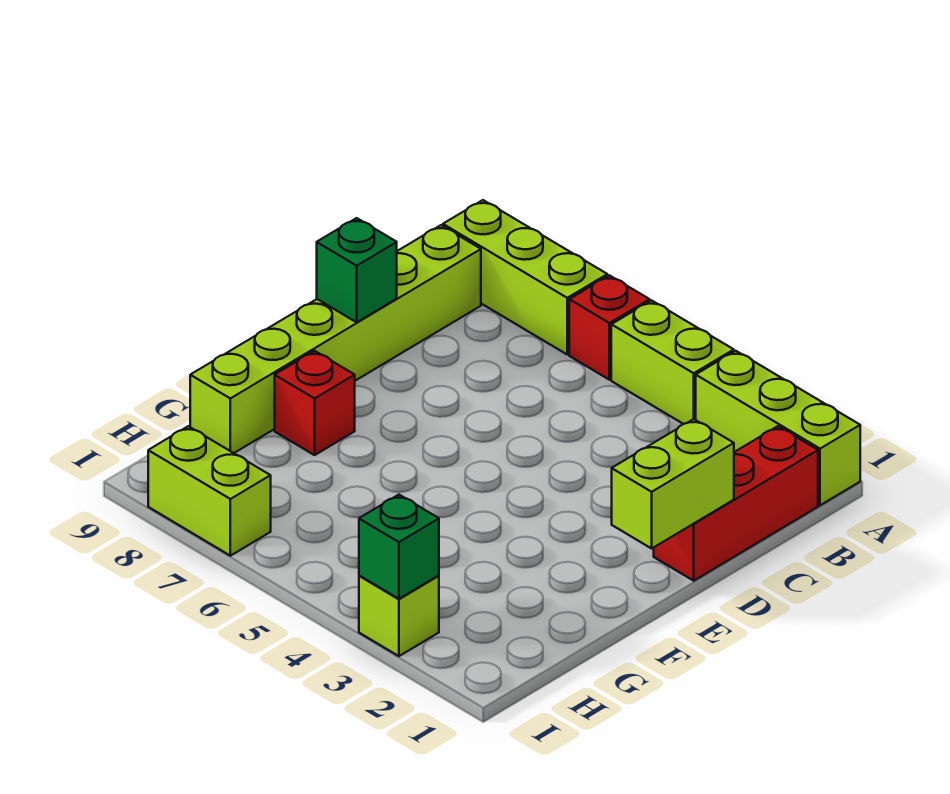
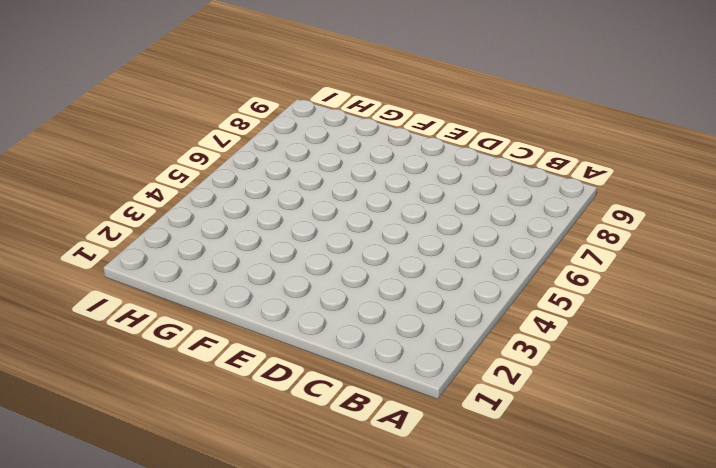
none -> lime 1x3 brick [696,351,860,505]
none -> lime 1x2 brick [611,301,734,424]
none -> red 1x1 brick [569,275,650,380]

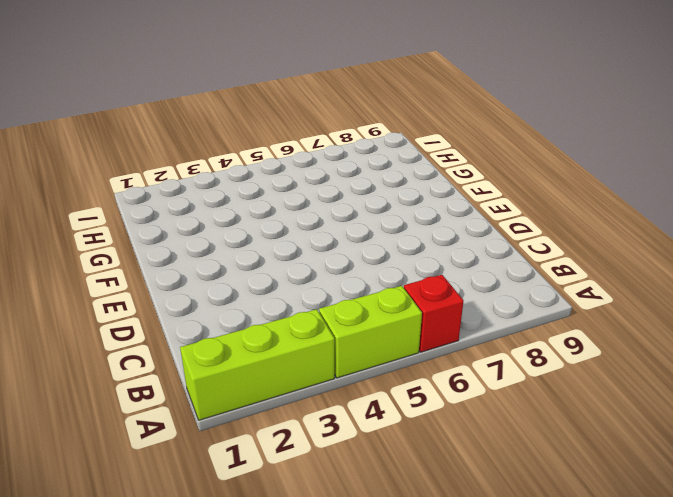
none -> lime 1x3 brick [443,200,607,354]
none -> red 1x3 brick [654,426,818,581]
none -> lime 1x6 brick [190,225,481,453]

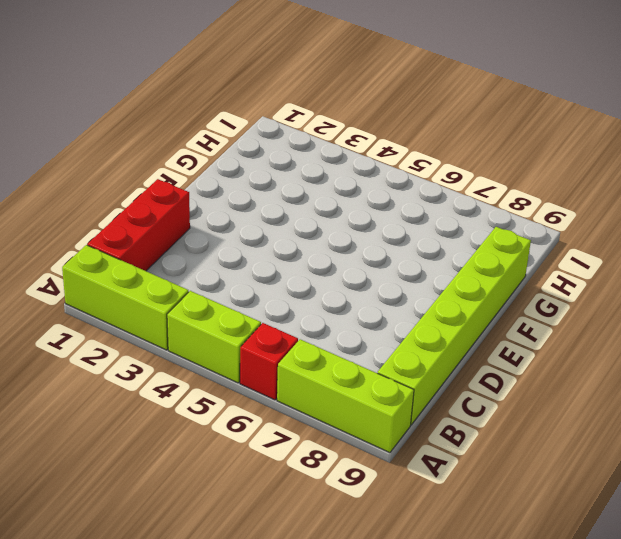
none -> red 1x1 brick [275,351,355,455]
none -> lime 1x1 brick [359,575,439,656]
none -> lime 1x2 brick [148,426,271,556]

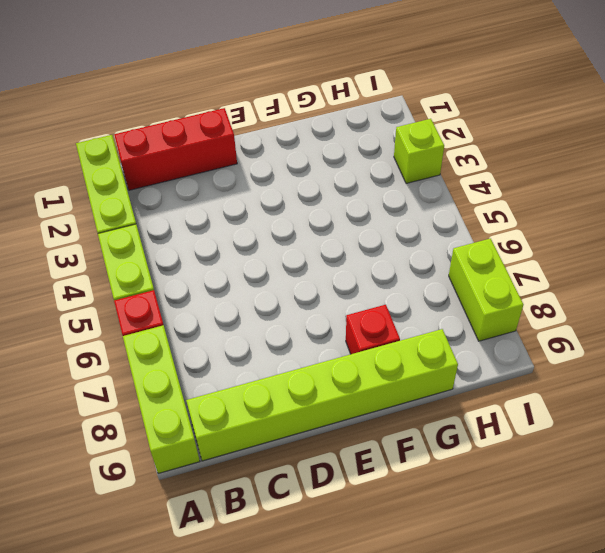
none -> lime 1x2 brick [612,419,734,548]
none -> green 1x1 brick [317,218,397,322]
none -> green 1x1 brick [359,495,439,599]

